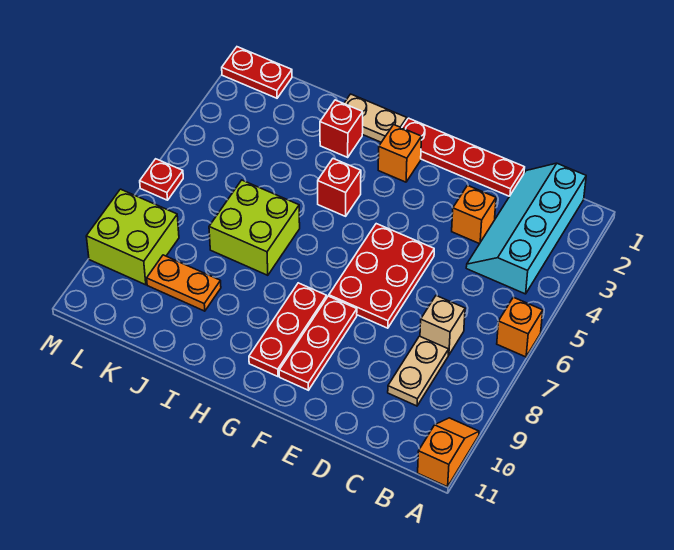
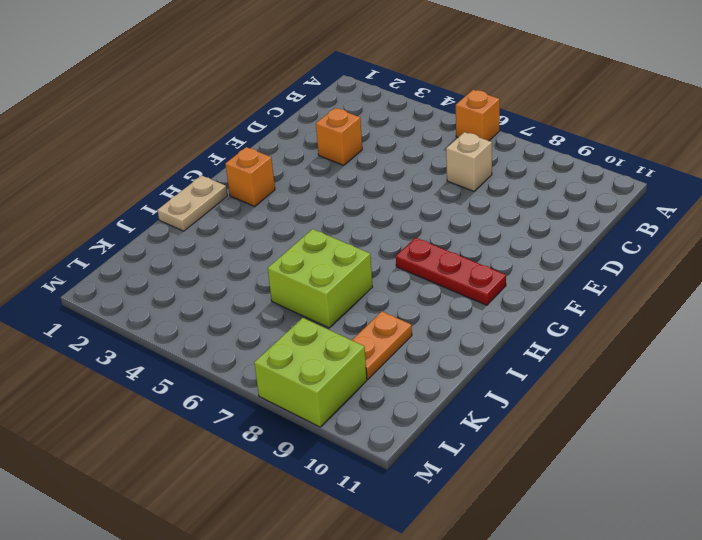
none -> orange 1x2 slope [418,418,479,487]
none -> cyan 2x4 slope [466,163,586,294]
none -> tan 1x2 plate [388,336,449,406]

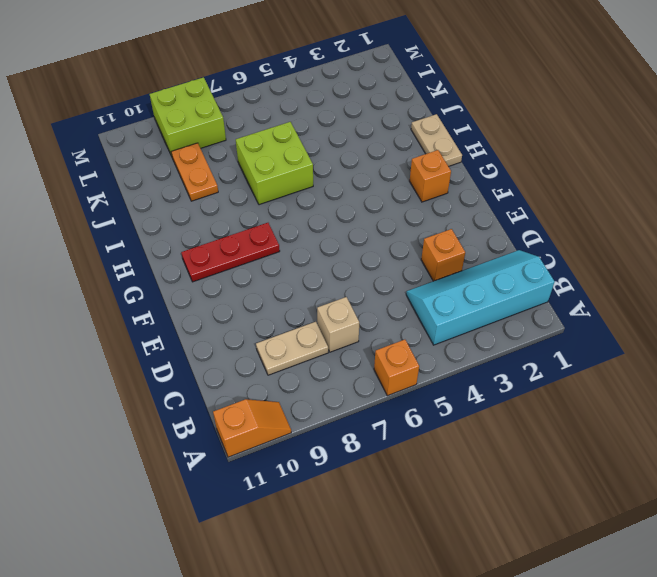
none -> red 1x4 plate [402,118,525,196]
none -> red 2x3 plate [329,224,434,328]
none -> red 1x3 plate [279,296,357,390]

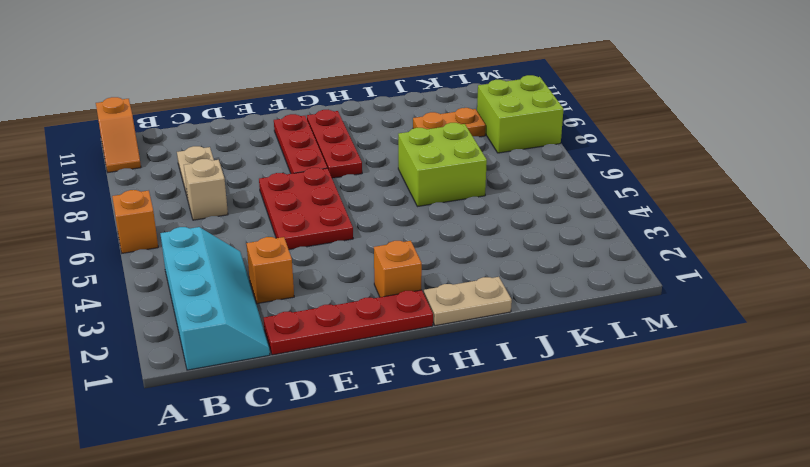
none -> red 1x1 brick [318,159,361,216]
none -> red 1x1 brick [320,100,363,157]
none -> red 1x2 plate [222,47,292,98]

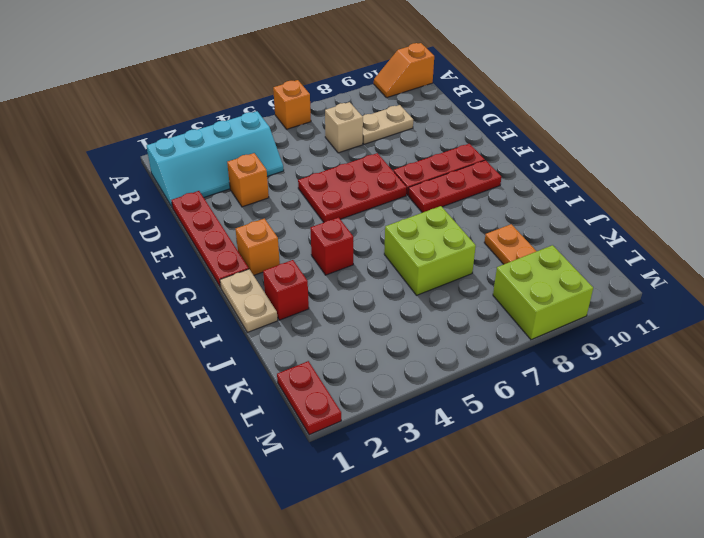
none -> red 1x1 plate [140,159,183,200]

